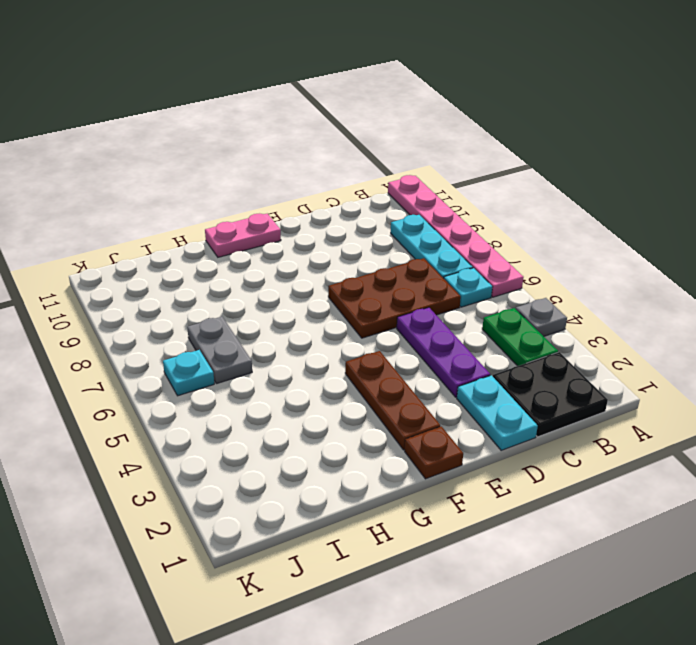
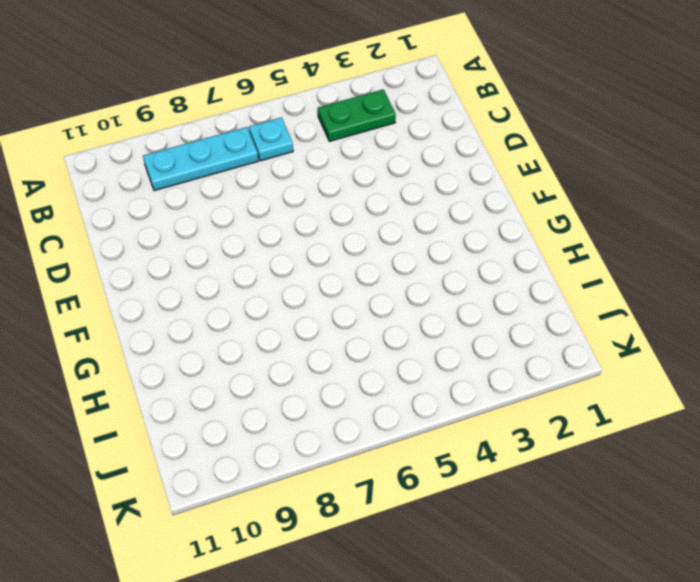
none -> grey 1x1 plate [516,298,567,336]
none -> pink 1x6 plate [388,175,524,297]
none -> black 2x2 plate [493,352,608,437]

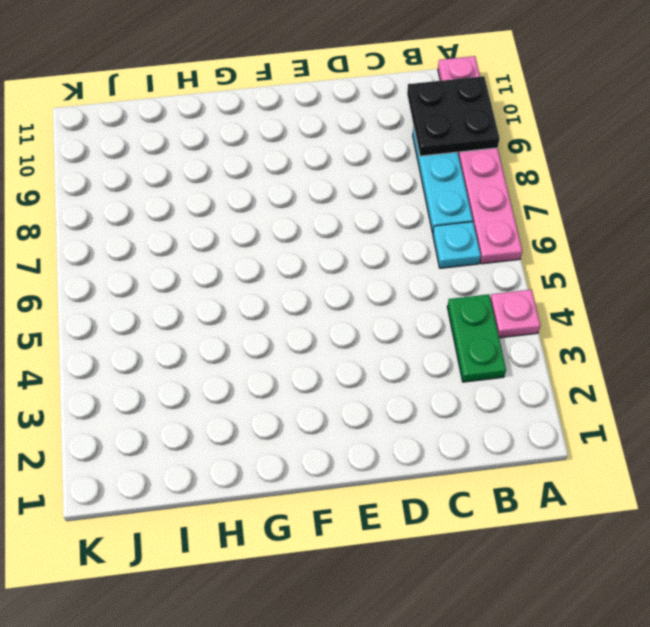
pink 1x1 plate [490,290,540,338] -> grey 1x1 plate [516,298,567,336]
black 2x2 plate [407,76,500,156] -> black 2x2 plate moved to [493,352,608,437]
none -> brown 2x3 plate [328,258,461,338]
none -> cyan 1x2 plate [457,375,538,450]
none -> purple 1x3 plate [397,307,490,397]

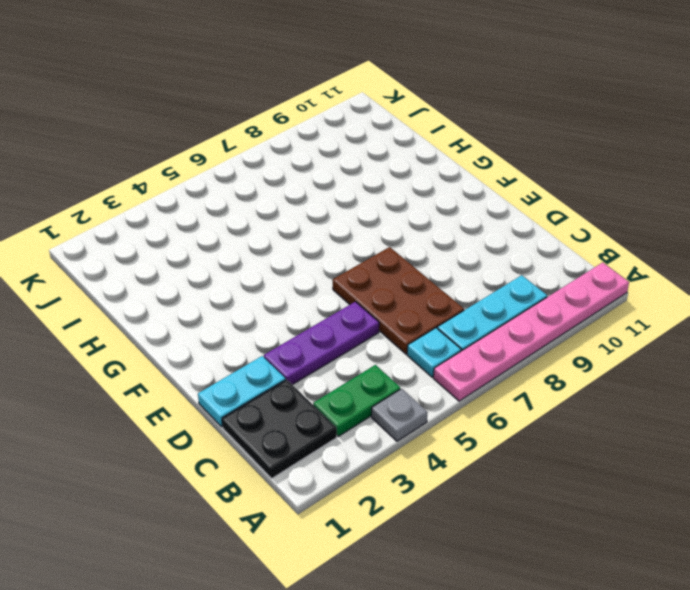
none -> brown 1x1 plate [405,426,463,479]
none -> brown 1x3 plate [345,351,440,450]
none -> pink 1x2 plate [205,214,281,257]

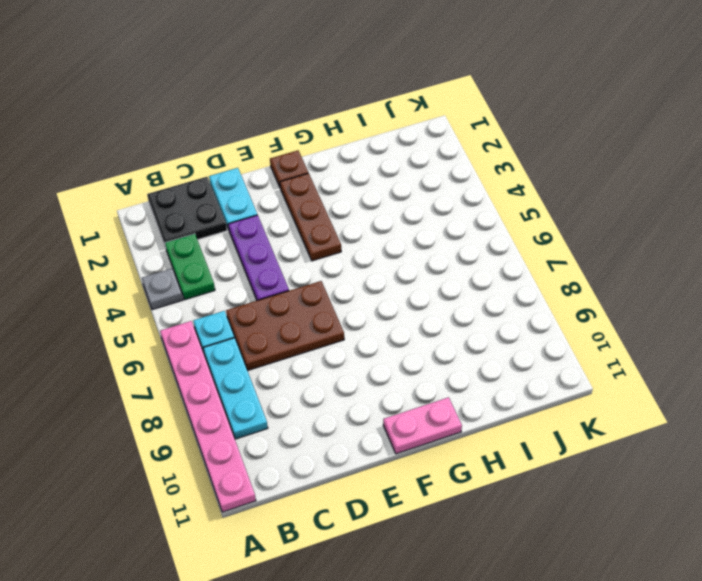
none -> grey 1x2 plate [187,317,252,384]
none -> cyan 1x1 plate [163,350,214,396]

